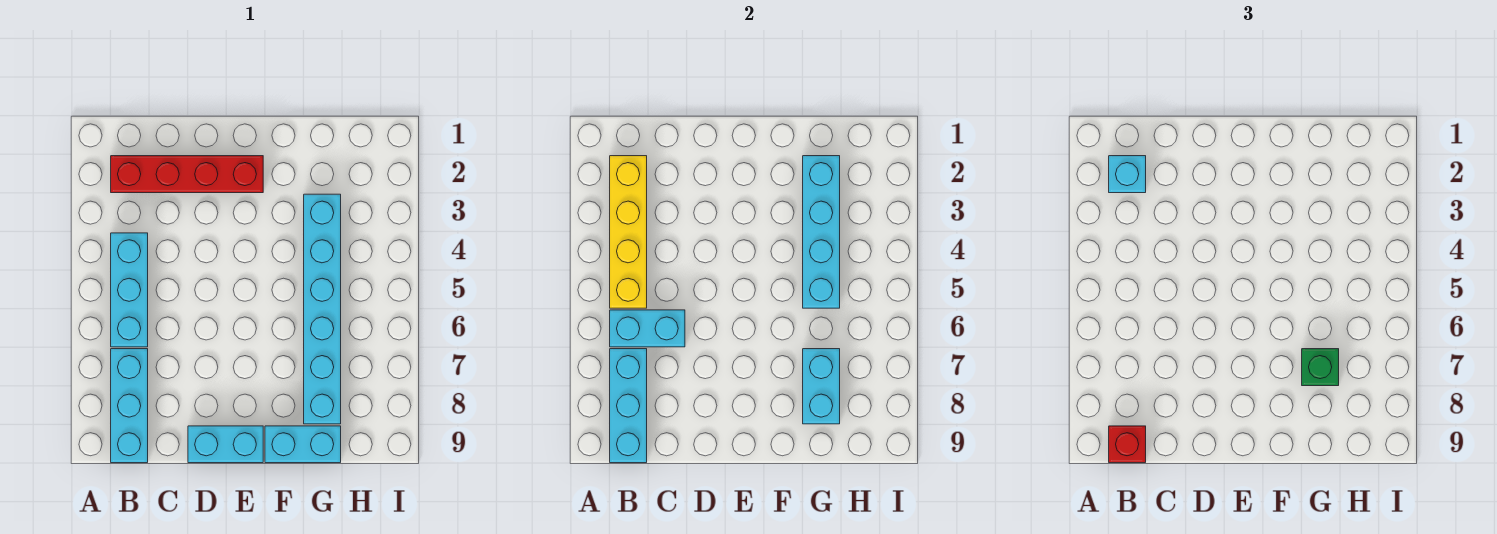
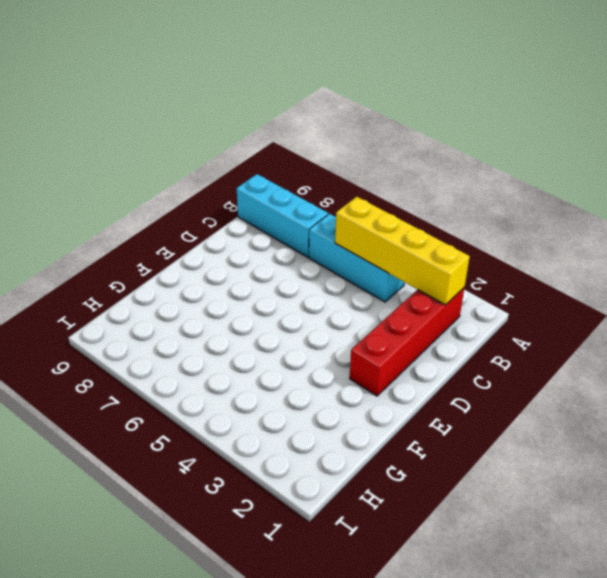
none -> cyan 1x2 brick [188,426,263,463]
none -> cyan 1x2 brick [265,426,341,463]
none -> cyan 1x6 brick [304,194,341,424]

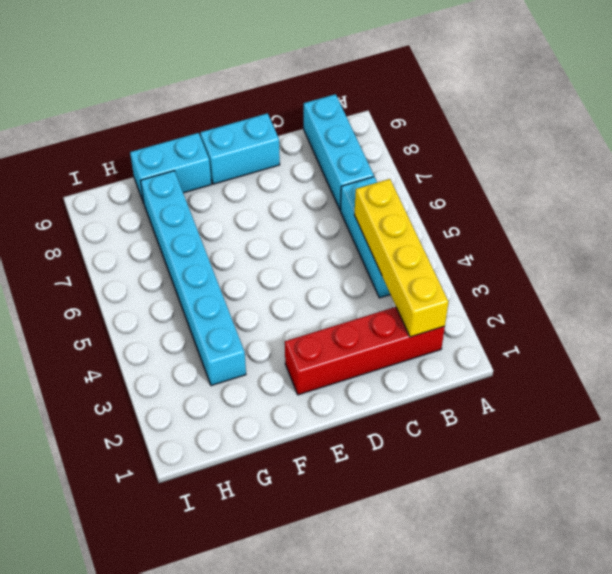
none -> cyan 1x2 brick [610,310,685,347]
none -> cyan 1x3 brick [610,349,647,463]
none -> cyan 1x4 brick [803,156,840,308]

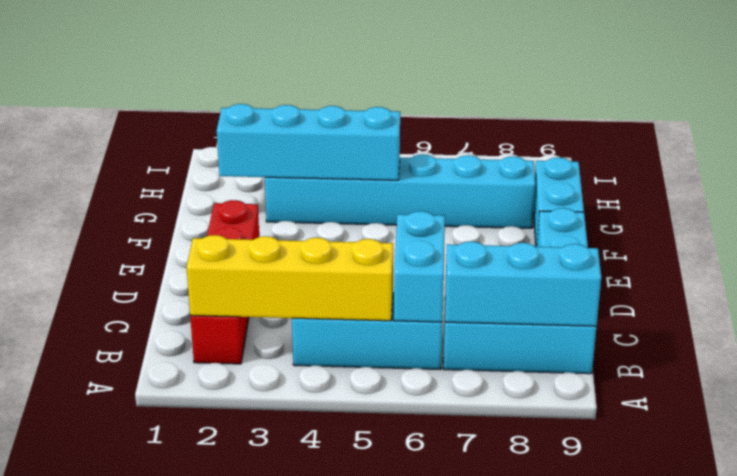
none -> cyan 1x2 brick [803,349,840,424]
none -> cyan 1x1 brick [1109,156,1146,193]
none -> red 1x1 brick [1109,426,1146,463]

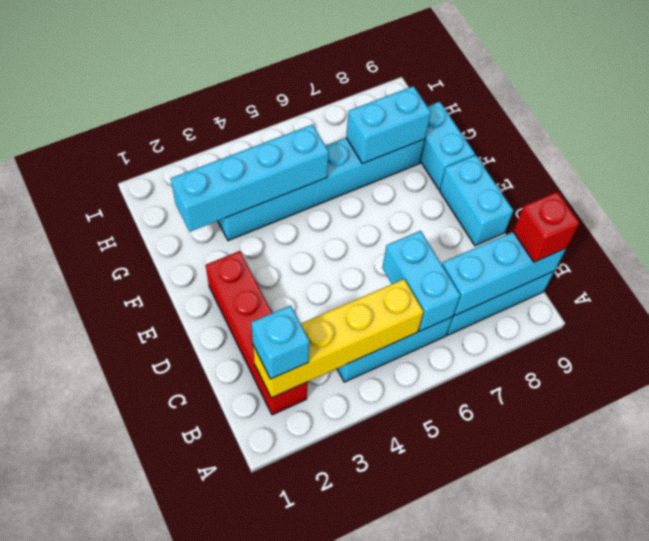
none -> green 1x1 brick [1302,349,1339,386]

